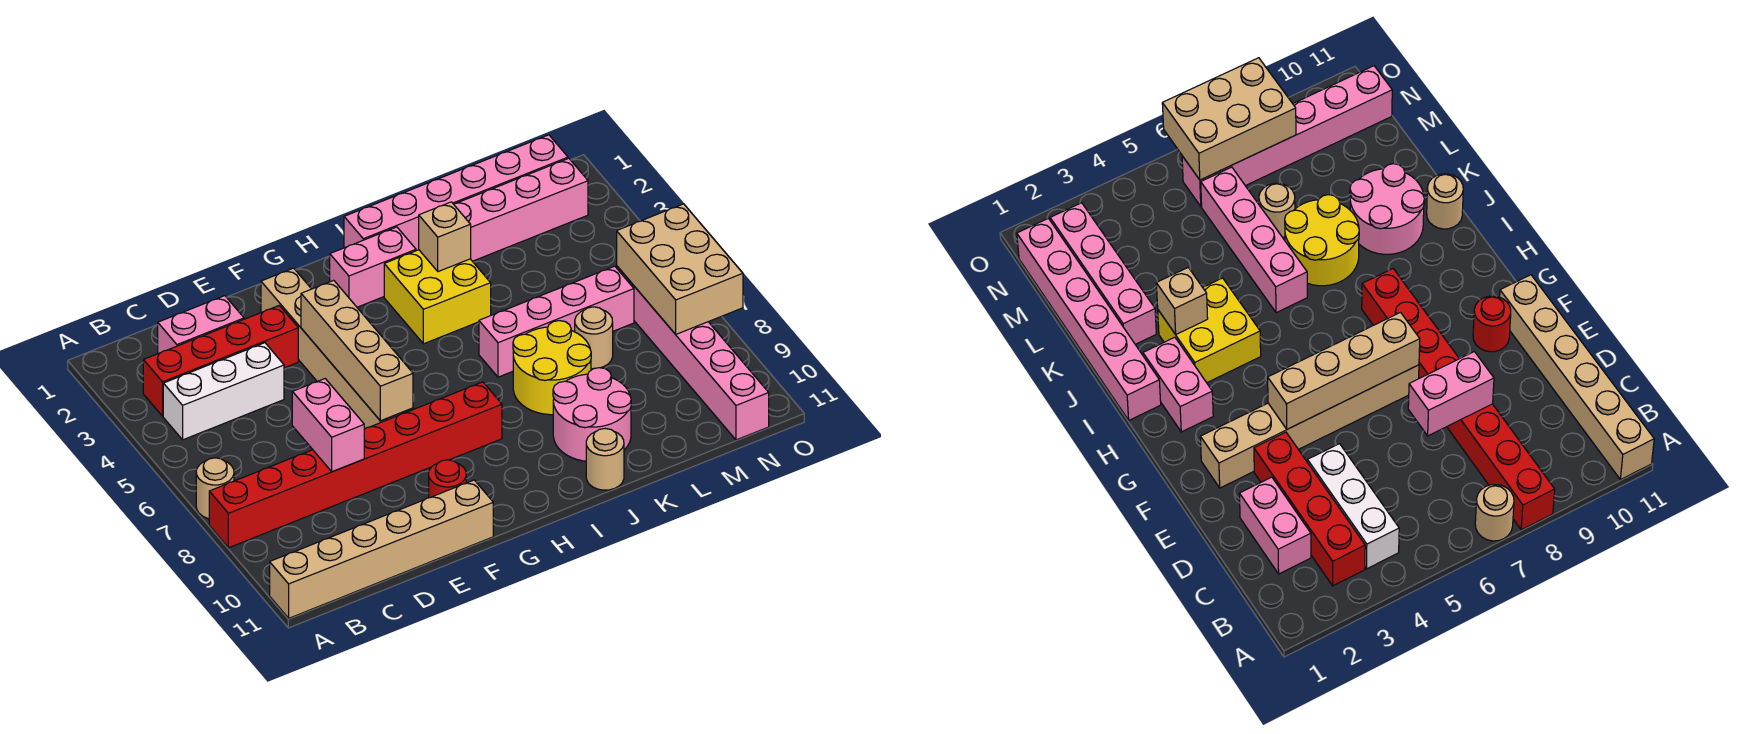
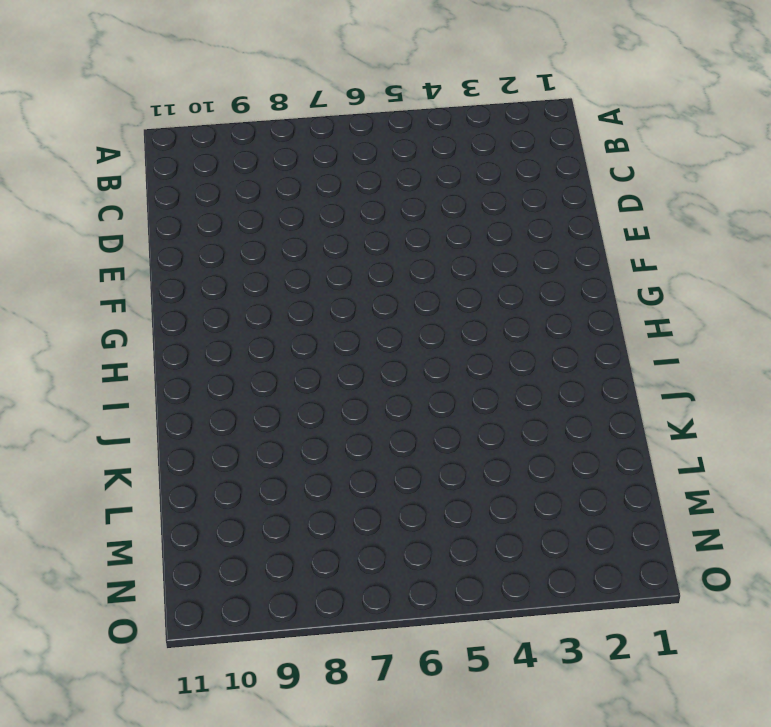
none -> tan 1x1 round brick [196,458,234,519]
none -> red 1x8 brick [209,382,502,548]
none -> tan 1x6 brick [270,480,493,618]

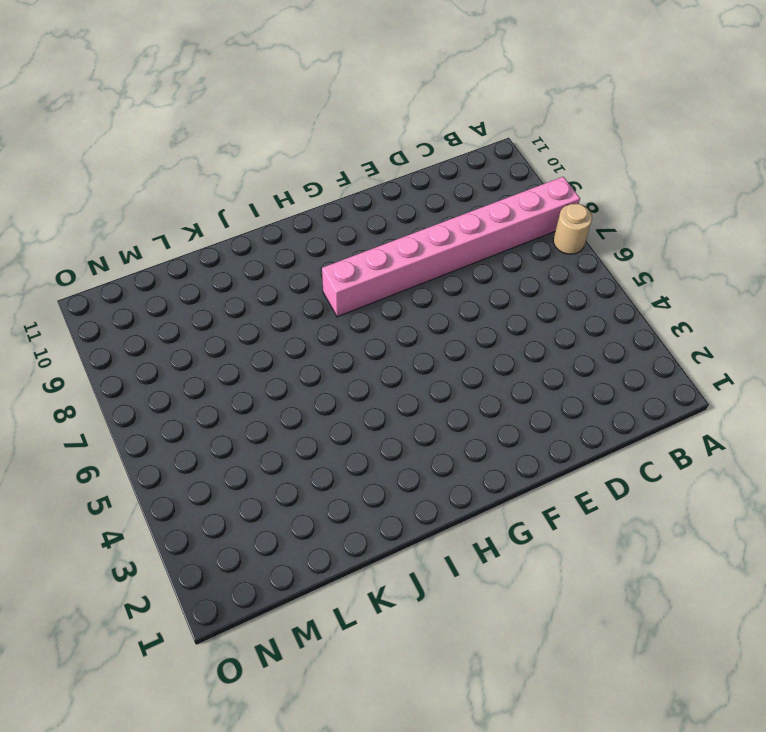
pink 1x8 brick [322,177,580,317] -> red 1x8 brick [209,382,502,548]
none -> tan 1x6 brick [270,480,493,618]
none -> red 1x4 brick [143,306,298,416]
none -> white 1x3 brick [163,343,284,440]

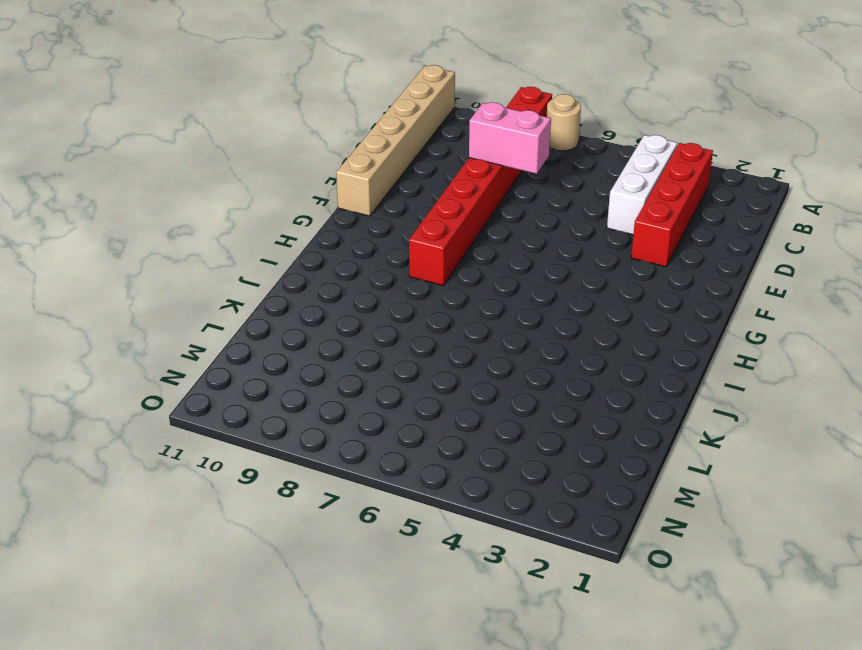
none -> pink 1x2 brick [158,296,244,354]
none -> tan 1x6 brick [261,268,413,429]
none -> red 1x1 round brick [429,460,466,498]

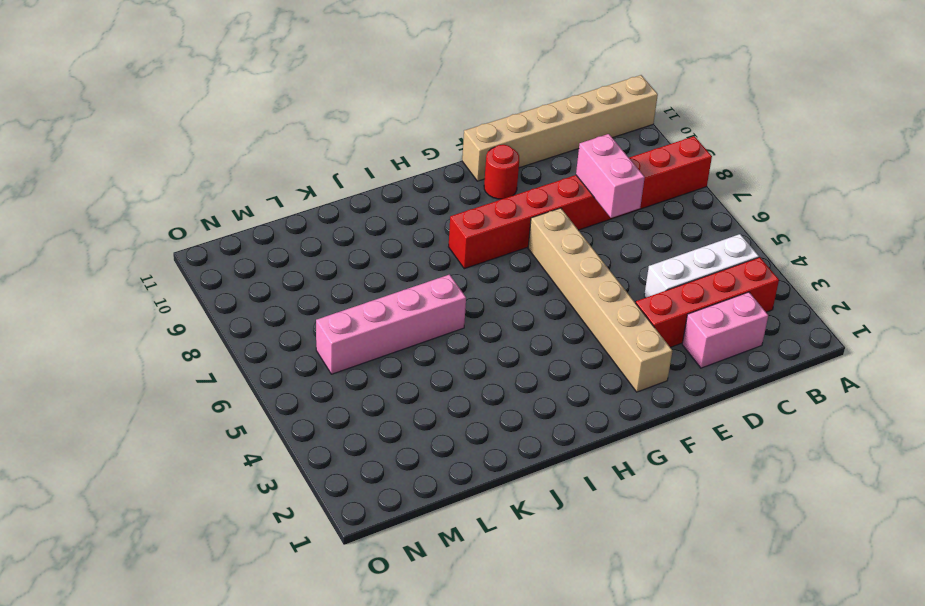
none -> tan 1x1 round brick [196,458,234,519]
none -> pink 1x2 brick [330,227,416,307]
none -> pink 1x6 brick [344,135,568,251]

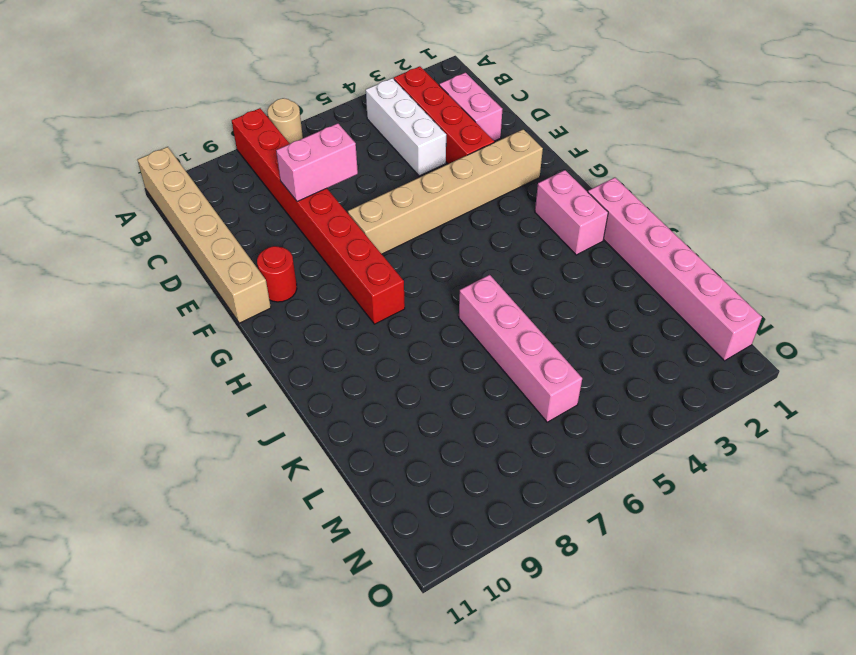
none -> yellow 2x2 brick [384,250,491,344]
none -> yellow 2x2 round brick [513,321,591,415]
none -> pink 2x2 round brick [553,368,631,461]

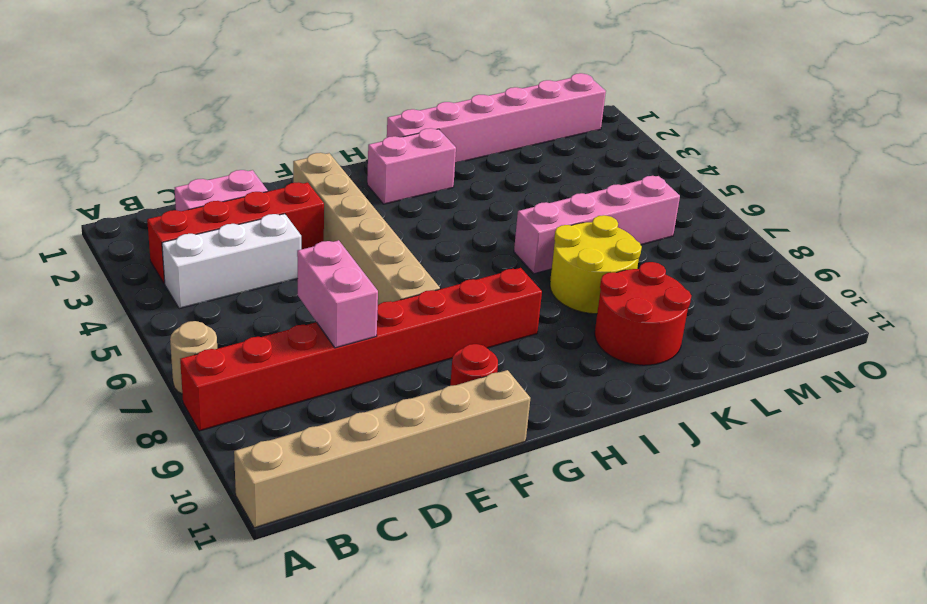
red 2x2 round brick [595,262,691,365] -> pink 2x2 round brick [553,368,631,461]
none -> yellow 2x2 brick [384,250,491,344]
none -> tan 1x1 round brick [586,429,624,490]
none -> pink 1x4 brick [454,158,588,261]

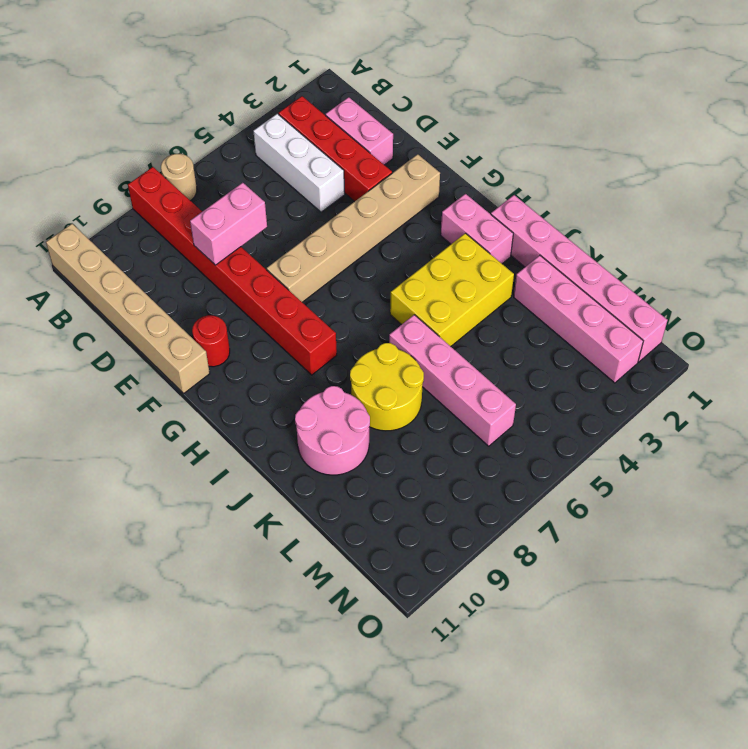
yellow 2x3 brick [390,233,514,346] -> yellow 2x2 brick [384,250,491,344]
none -> tan 1x1 round brick [586,429,624,490]
none -> tan 1x1 round brick [575,307,613,369]
none -> pink 1x6 brick [617,266,769,440]

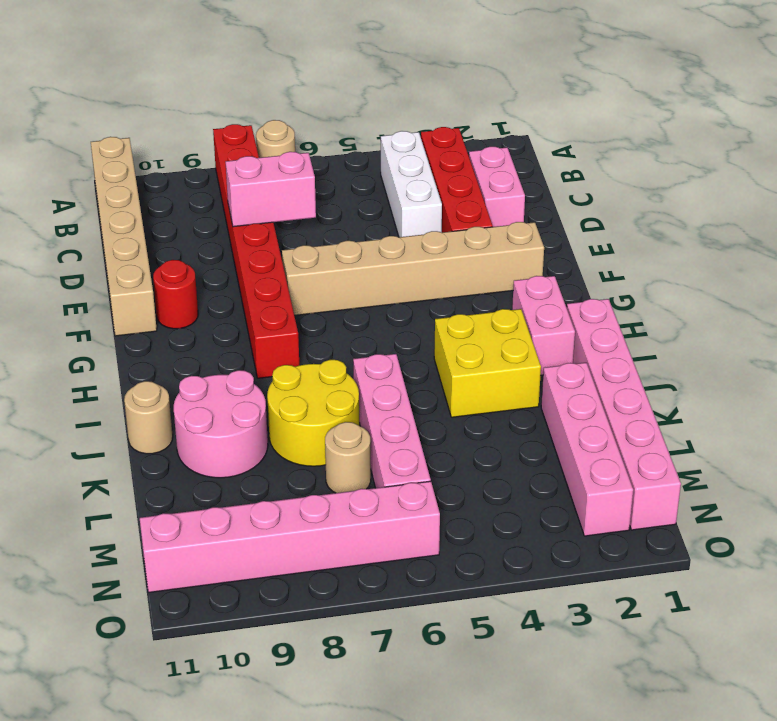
none -> tan 1x4 brick [301,280,413,421]
none -> tan 1x1 brick [419,202,471,272]
none -> tan 2x3 brick [617,204,743,334]

